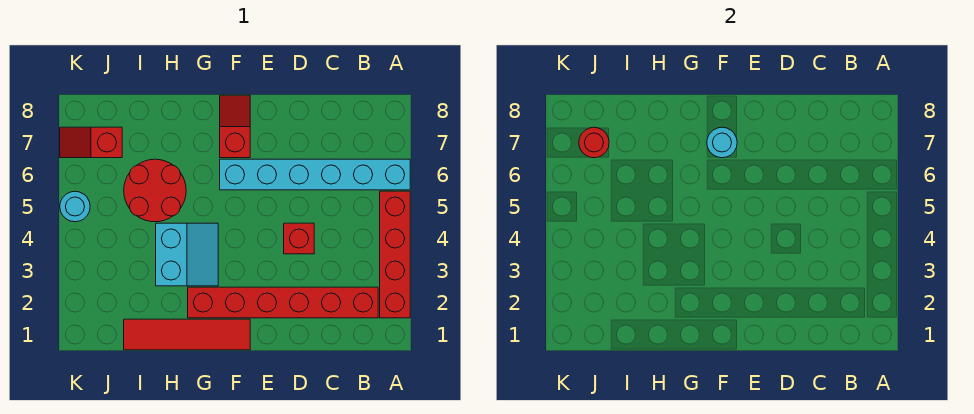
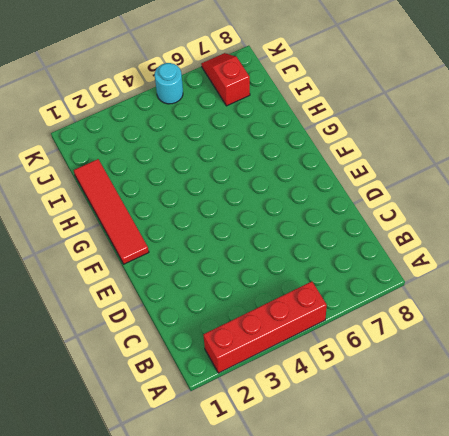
none -> cyan 1x6 brick [220,159,410,190]
none -> red 1x6 brick [188,287,378,318]
none -> red 1x1 brick [284,223,314,254]

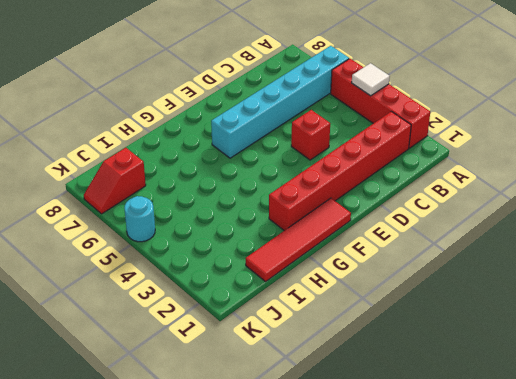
white 1x1 tile [352,63,390,96] -> none
none -> red 1x2 slope [220,95,250,158]
none -> cyan 2x2 slope [156,223,218,286]
none -> red 2x2 round brick [124,159,186,222]

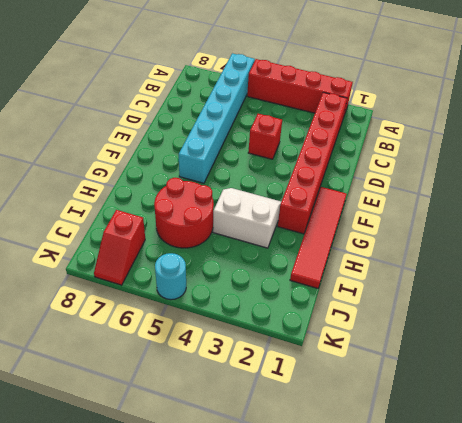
white 2x2 slope [213,188,281,248] -> cyan 2x2 slope [156,223,218,286]
none -> red 1x2 slope [220,95,250,158]
none -> cyan 1x1 round brick [707,127,737,158]
none -> red 1x1 round brick [579,127,609,158]

